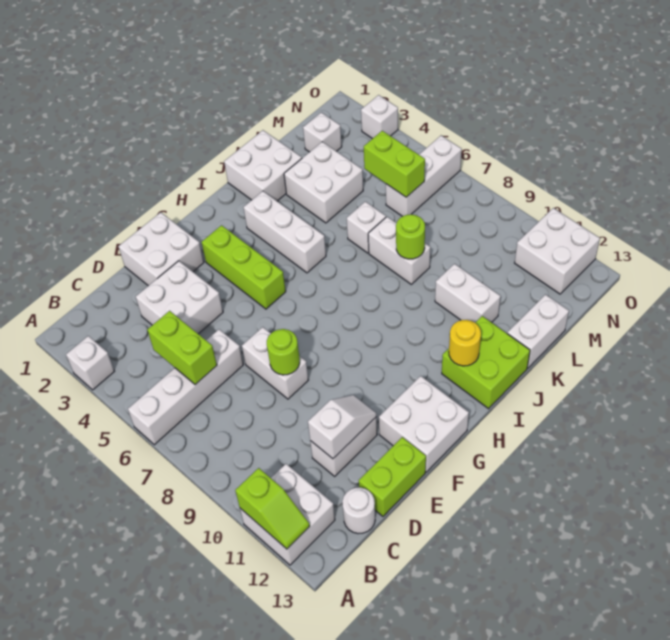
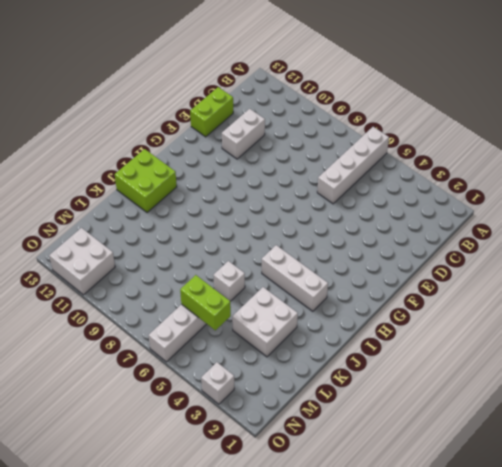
none -> white 1x1 brick [66,336,115,390]
none -> white 2x2 brick [240,464,335,565]
none -> white 1x1 round brick [342,488,375,534]
none -> white 2x2 brick [136,261,223,334]

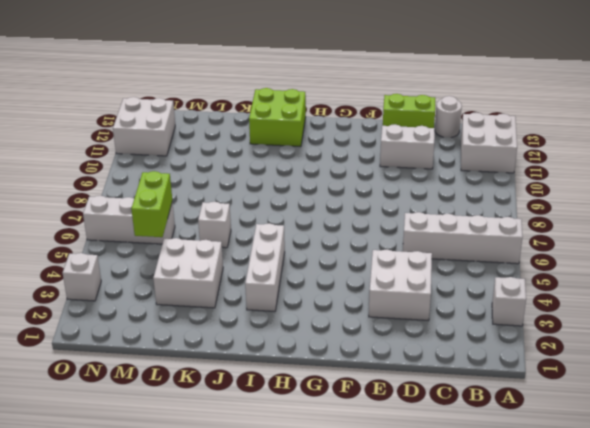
none -> white 2x2 brick [119,212,204,286]
none -> white 1x2 brick [242,327,308,399]
none -> white 2x2 brick [379,376,469,472]
none -> lime 1x3 brick [202,225,286,309]

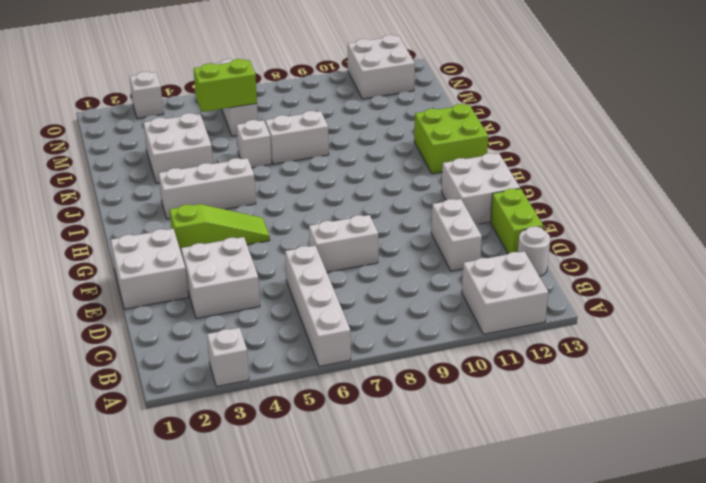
lime 1x3 slope [170,204,270,255] -> lime 1x3 brick [202,225,286,309]
none -> white 2x2 brick [224,130,302,201]
none -> white 1x2 brick [435,264,501,322]
none -> white 1x2 brick [507,295,569,368]
none -> white 1x1 brick [303,112,342,152]

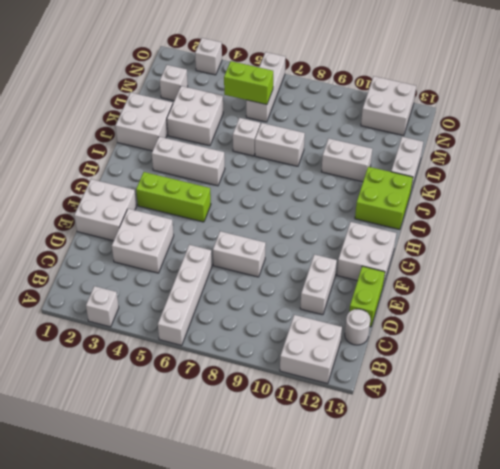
none -> lime 1x2 slope [235,468,310,549]
none -> lime 1x2 brick [147,311,217,385]
none -> white 1x2 slope [308,395,377,459]
none -> lime 1x1 round brick [267,329,300,375]

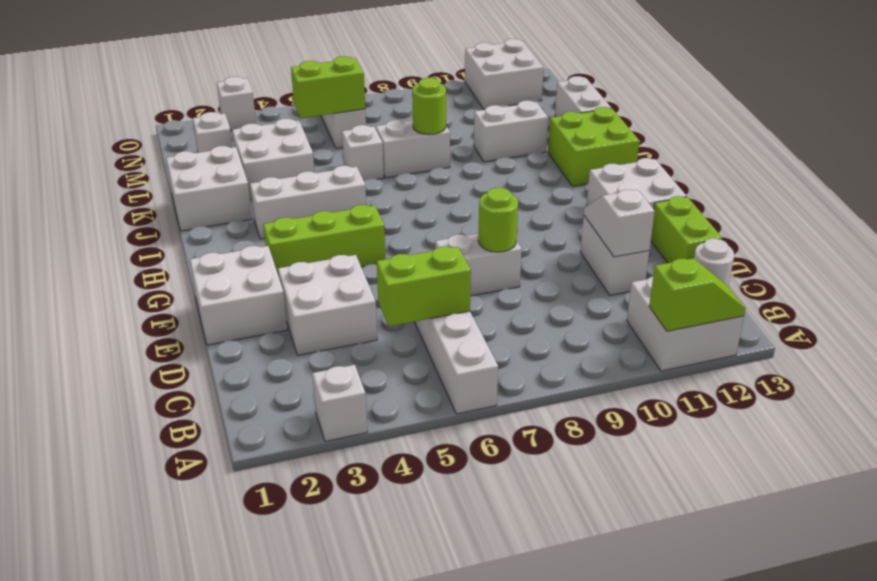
none -> yellow 1x1 round brick [449,320,481,366]

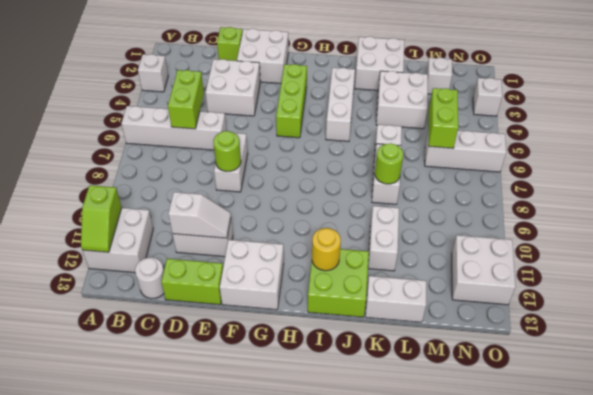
lime 1x1 brick [217,27,243,61] -> none

